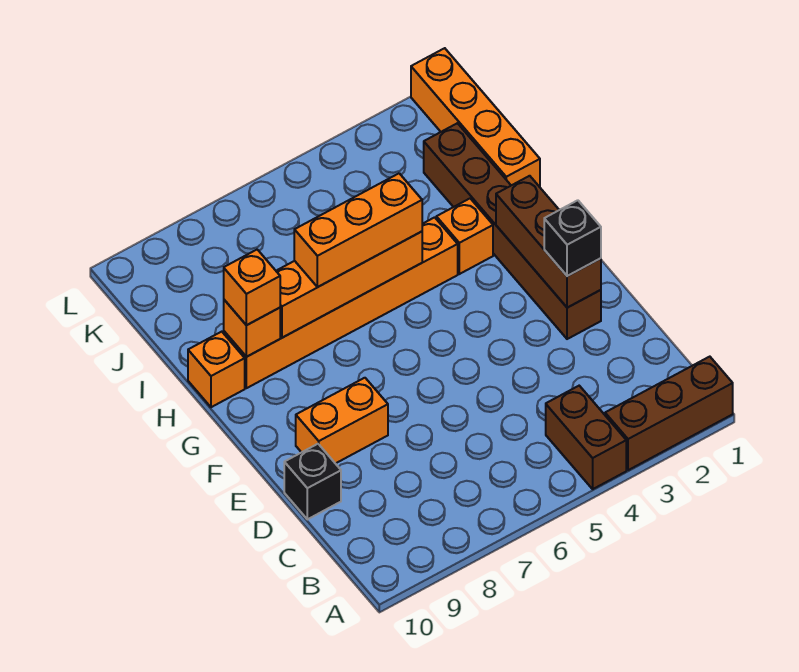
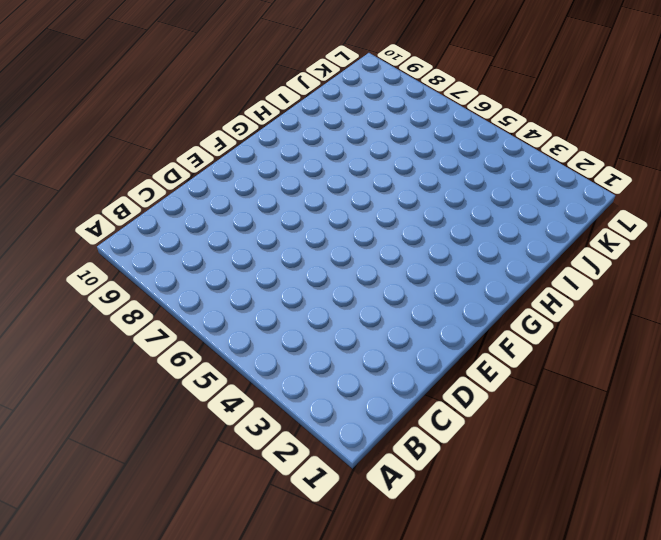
none -> brown 1x3 brick [605,357,733,470]
none -> brown 1x2 brick [546,386,626,489]
none -> black 1x1 brick [284,444,341,519]

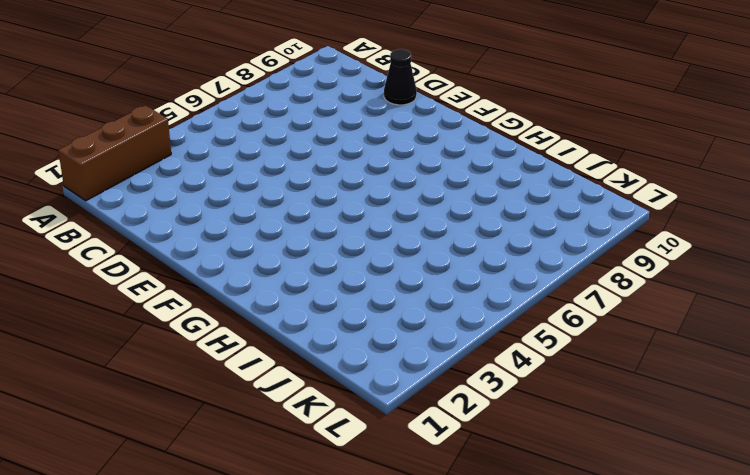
black 1x1 cone [384,49,417,105] -> black 1x1 brick [284,444,341,519]
none -> brown 1x2 brick [546,386,626,489]
none -> brown 1x6 brick [424,123,601,339]
none -> orange 1x2 brick [296,378,388,464]

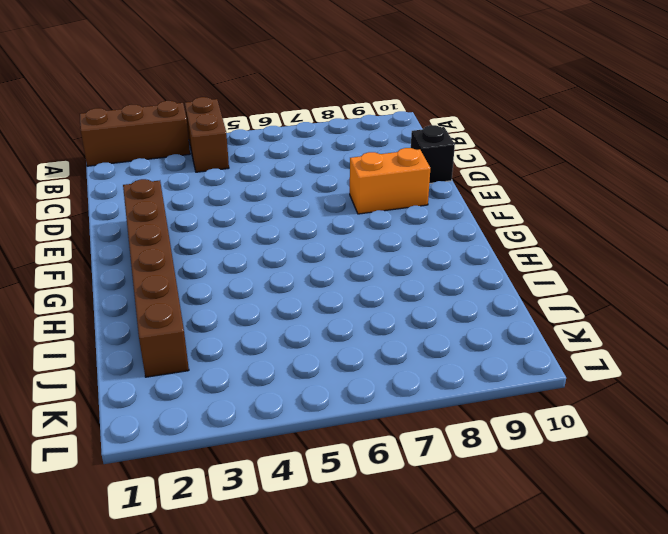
none -> orange 1x1 brick [436,199,493,274]
none -> orange 1x6 brick [224,217,458,388]
none -> orange 1x1 brick [188,332,245,407]

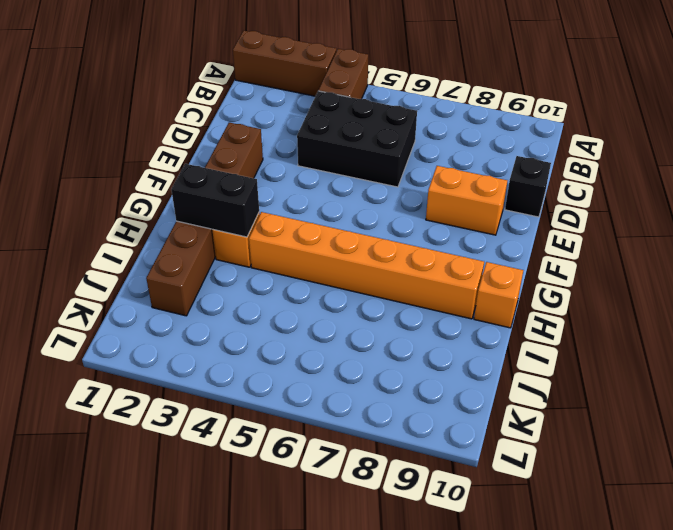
black 2x3 brick [297,91,417,187] -> none
black 1x2 brick [171,164,259,237] -> none
none -> orange 1x4 brick [411,48,540,187]
none -> brown 1x3 brick [496,176,601,308]
none -> orange 1x4 brick [276,232,422,338]

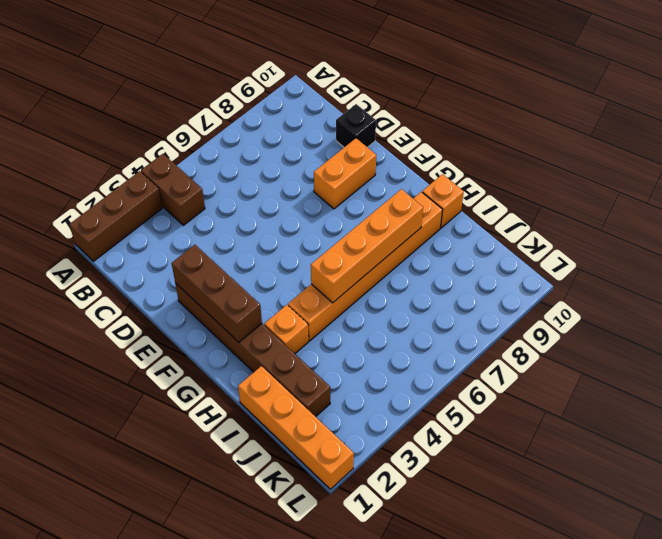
none -> orange 1x1 brick [224,300,280,357]
none -> black 1x1 brick [544,200,601,276]
none -> orange 1x3 brick [294,173,422,287]

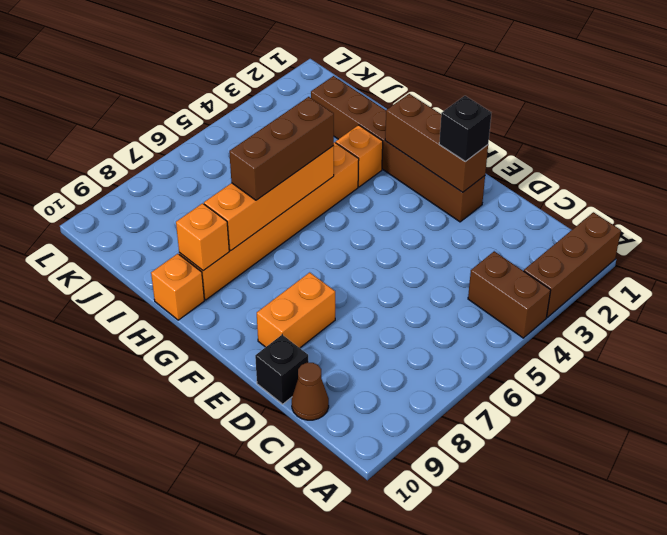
brown 1x1 cone [292,363,329,420] -> none
brown 1x3 brick [229,97,334,200] -> orange 1x3 brick [294,173,422,287]
none -> orange 1x4 brick [411,48,540,187]
none -> orange 1x1 brick [224,250,280,325]

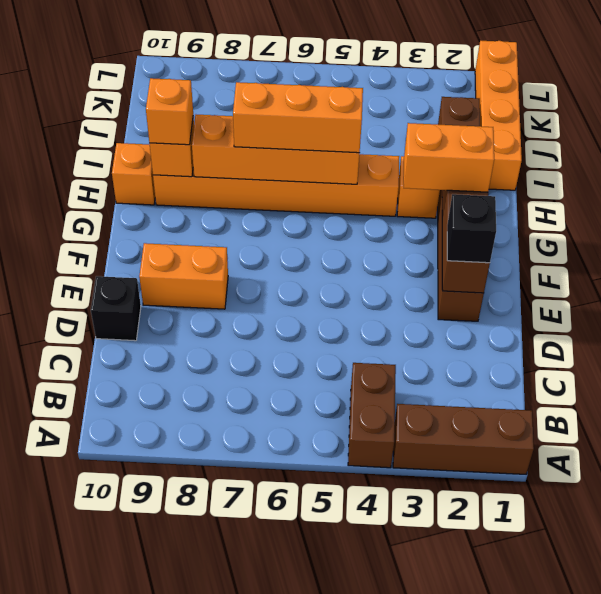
orange 1x2 brick [404,123,494,192] -> none

